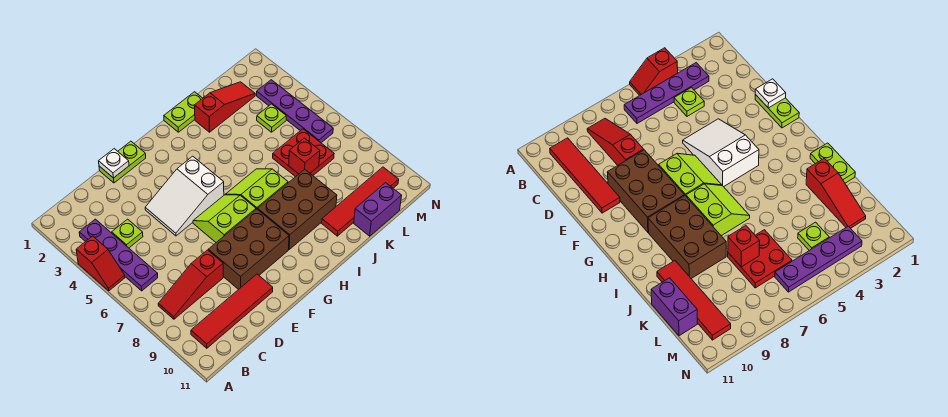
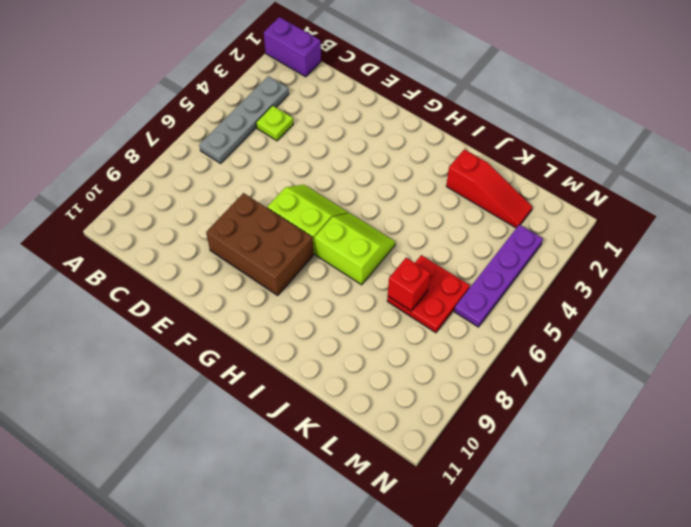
purple 1x2 brick [264,17,321,77] -> purple 1x2 brick moved to [354,183,402,236]
grey 1x4 plate [199,76,289,163] -> purple 1x4 plate [79,219,158,291]
none -> red 1x2 slope [76,236,125,291]
none -> red 1x3 slope [158,250,223,319]
none -> red 1x4 tile [191,274,273,348]

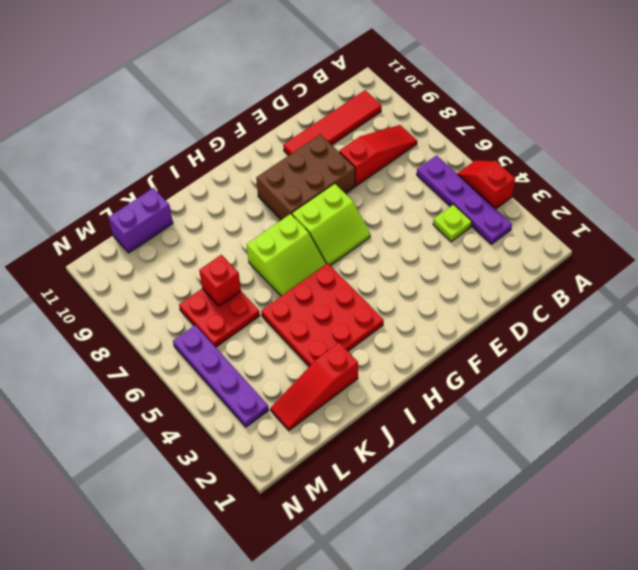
red 3x3 plate [261,263,384,367] -> none
none -> lime 1x2 plate [99,141,146,183]
none -> white 2x3 slope [145,156,224,236]
none -> brown 2x3 brick [258,169,337,249]

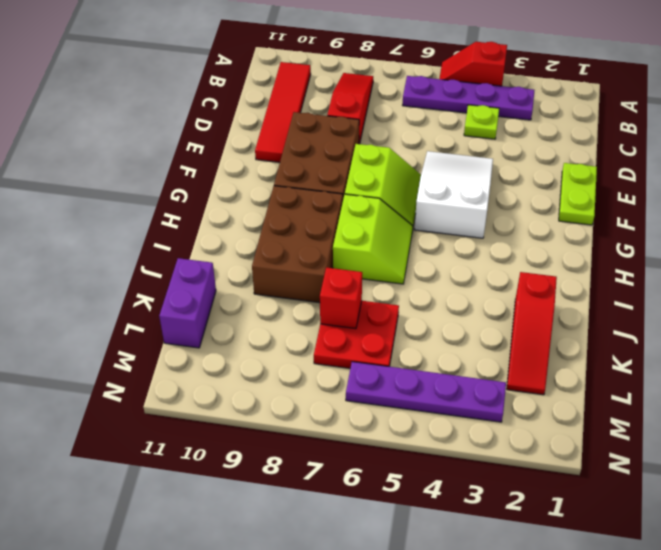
none -> lime 1x2 plate [164,92,203,132]
none -> red 1x4 tile [322,167,399,236]
none -> lime 1x1 plate [257,104,286,132]

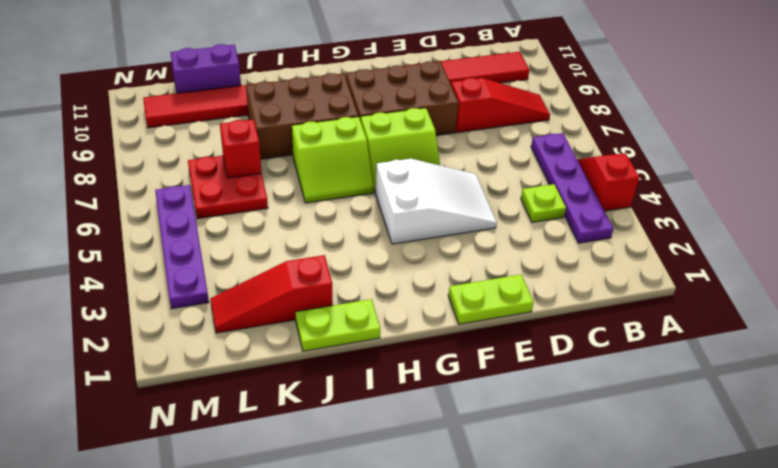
none -> lime 1x1 plate [257,104,286,132]
none -> white 1x1 plate [99,149,129,178]

